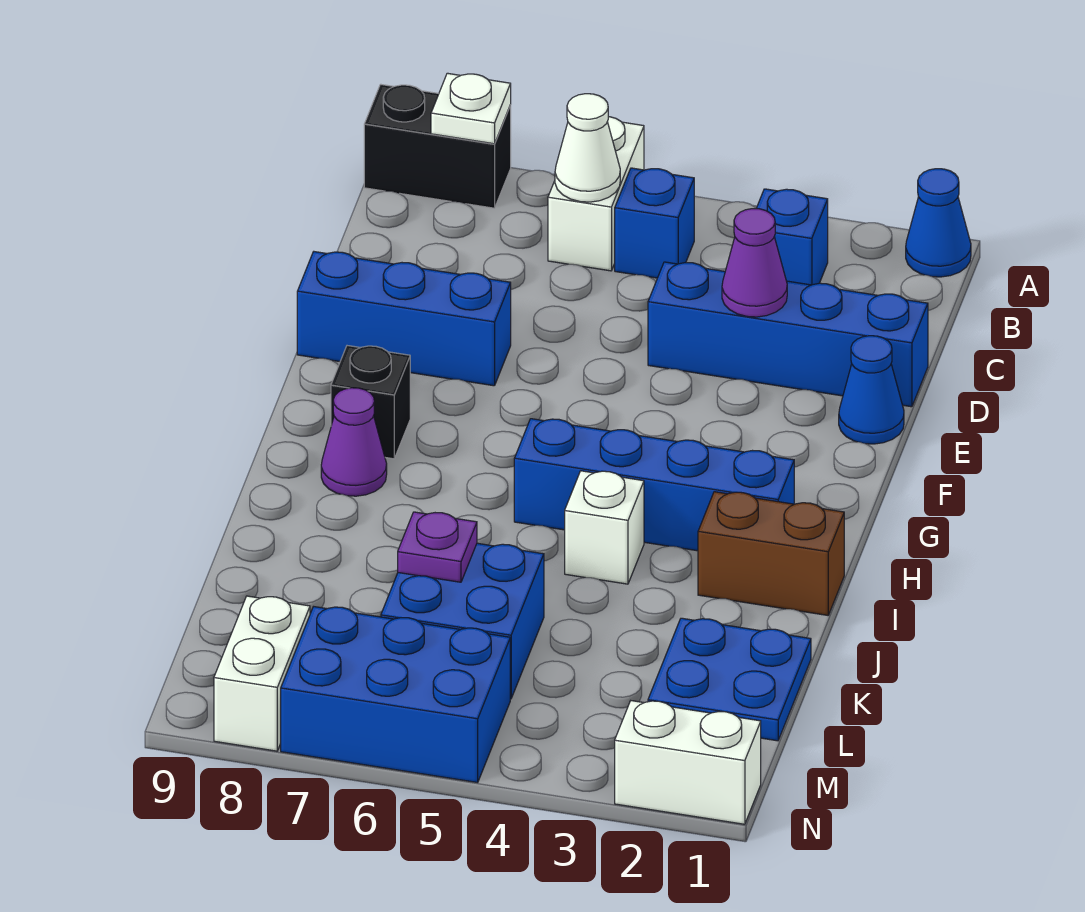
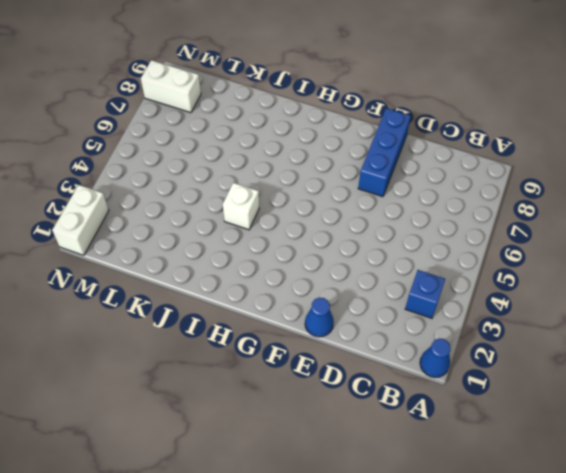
none -> white 1x2 brick [548,117,644,271]
none -> black 1x2 brick [364,84,511,208]
none -> blue 1x1 brick [615,168,694,278]

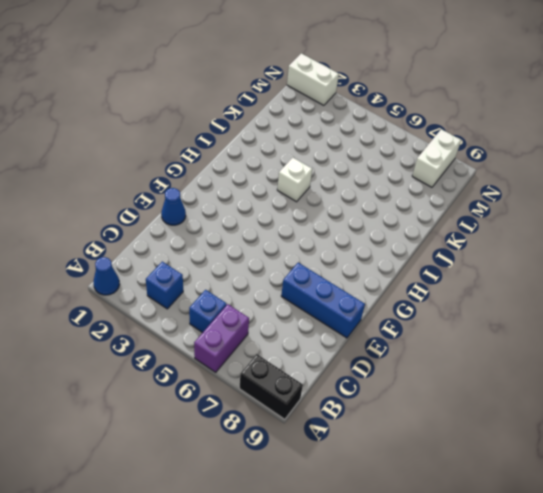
purple 1x2 brick [194,304,249,372] -> white 1x2 brick [548,117,644,271]
none -> blue 1x4 brick [648,262,928,407]
none -> black 1x1 brick [331,346,410,459]
none -> blue 1x4 brick [514,419,794,551]

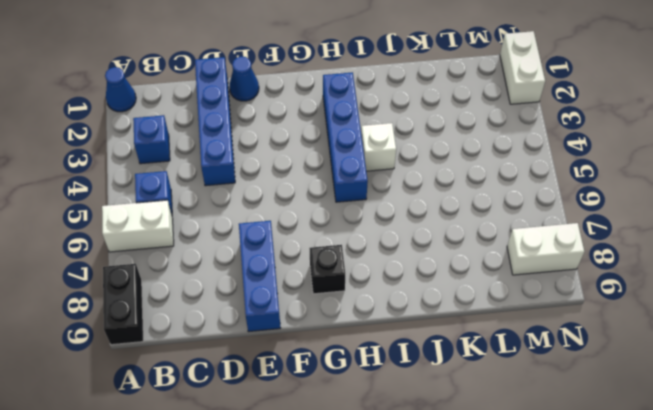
none -> purple 1x1 cone [321,388,387,496]
none -> brown 1x2 brick [698,492,844,615]
none -> blue 2x2 plate [648,618,811,741]

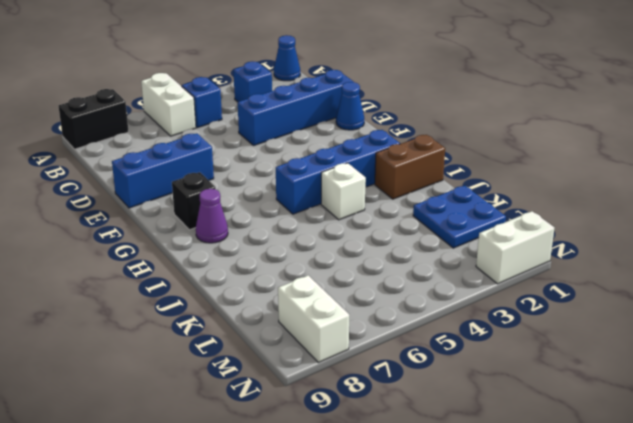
none -> blue 2x2 brick [381,543,544,699]
none -> blue 2x3 brick [281,607,510,783]
none -> white 1x1 plate [431,73,511,144]

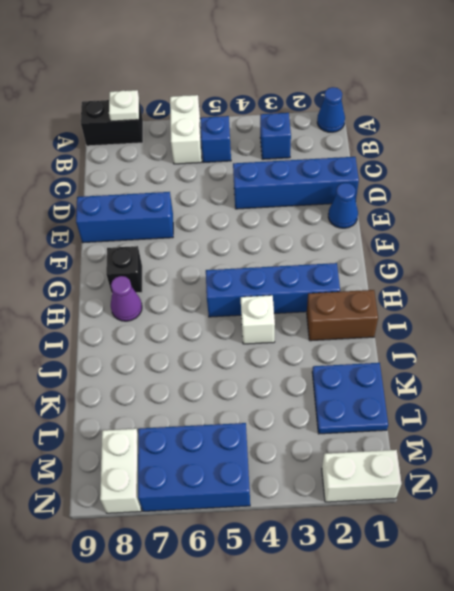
none -> blue 2x2 brick [381,543,544,699]
none -> white 1x1 cone [555,94,620,202]
none -> purple 1x1 cone [722,209,787,317]

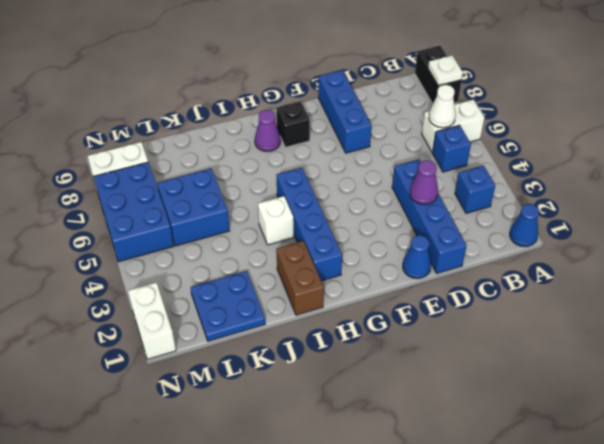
none -> purple 1x1 plate [398,512,477,582]

